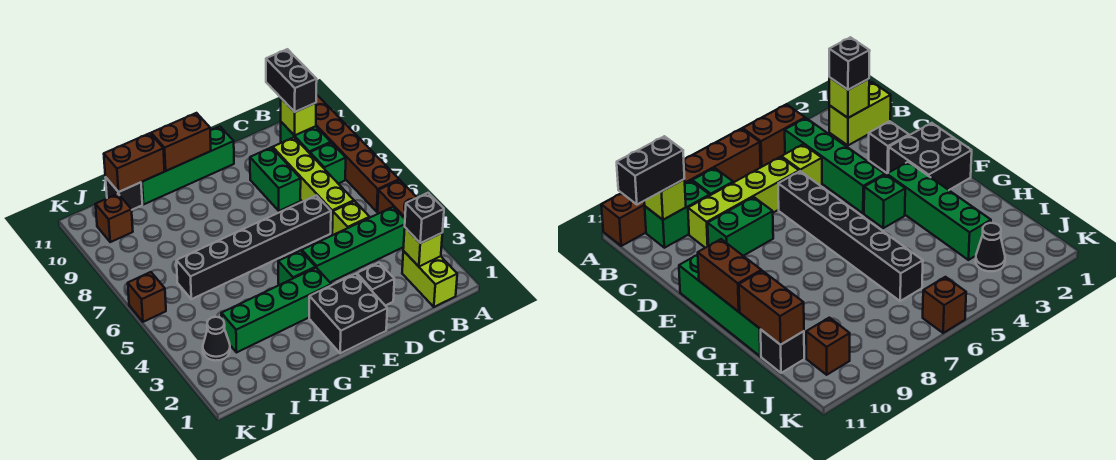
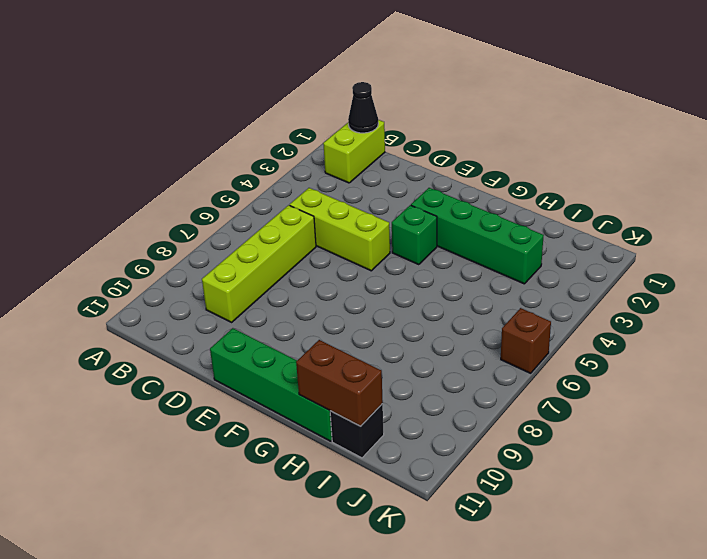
black 1x1 cone [348,82,378,133] -> black 1x1 cone moved to [203,317,230,361]
lime 1x3 brick [290,188,390,271] -> lime 1x1 brick [332,201,370,235]
none -> brown 1x2 brick [378,180,417,219]
none -> brown 1x6 brick [316,94,399,212]
none -> green 1x4 brick [302,207,405,282]

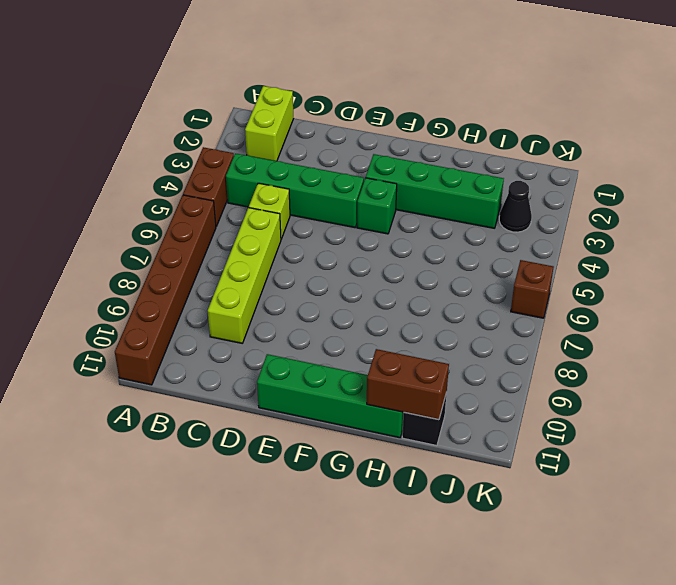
none -> green 1x1 brick [310,143,346,184]
none -> green 1x2 brick [281,122,331,153]
none -> black 1x1 brick [357,263,394,306]

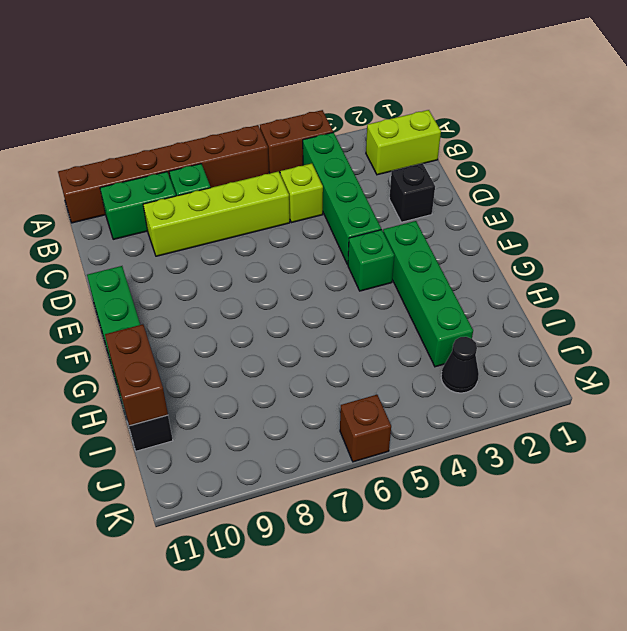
none -> black 1x6 brick [176,195,331,299]
none -> green 1x2 brick [250,147,301,211]
none -> black 2x2 brick [309,274,387,353]

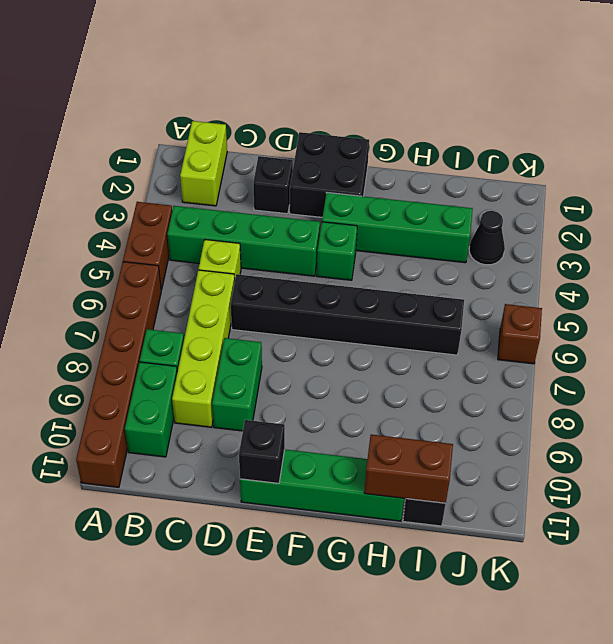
black 1x1 brick [239,420,285,483] -> black 1x1 brick moved to [405,193,444,243]
none -> brown 1x1 brick [95,194,133,242]
none -> lime 1x1 brick [403,228,442,266]
none -> lime 1x1 brick [281,98,316,136]

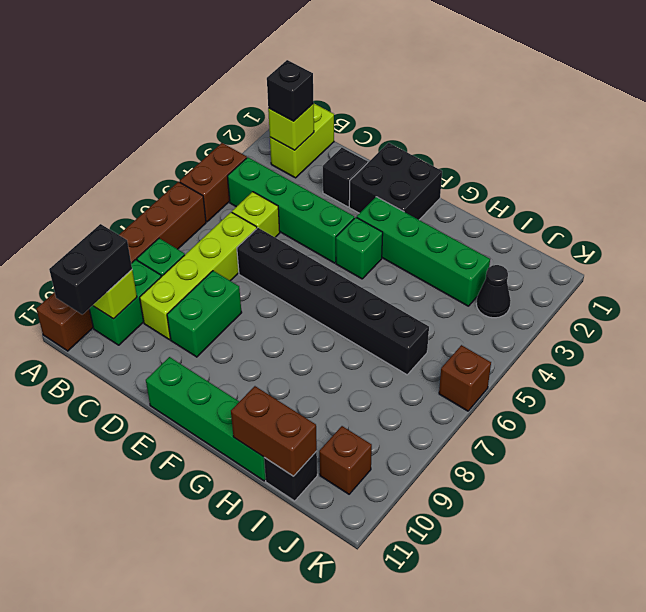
none -> brown 1x2 brick [151,113,211,171]

